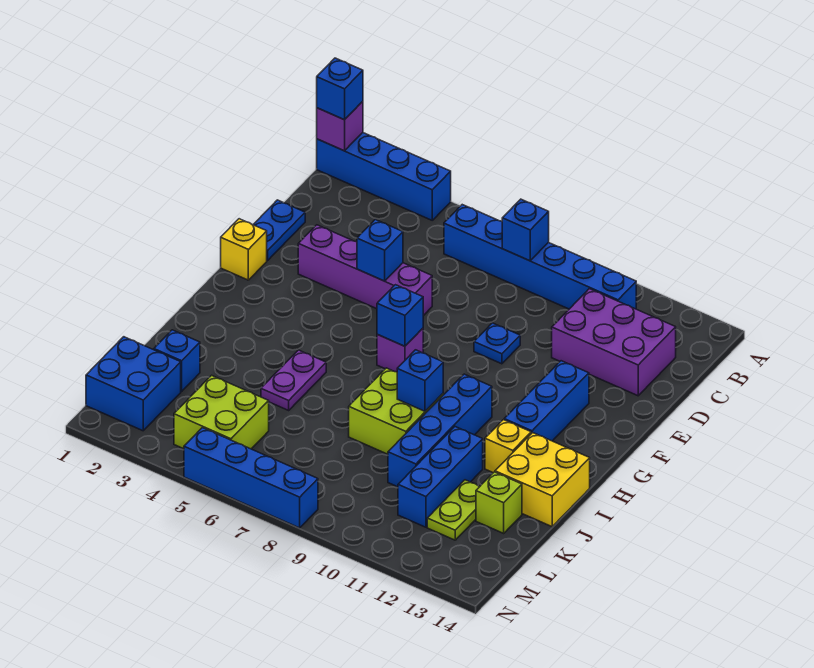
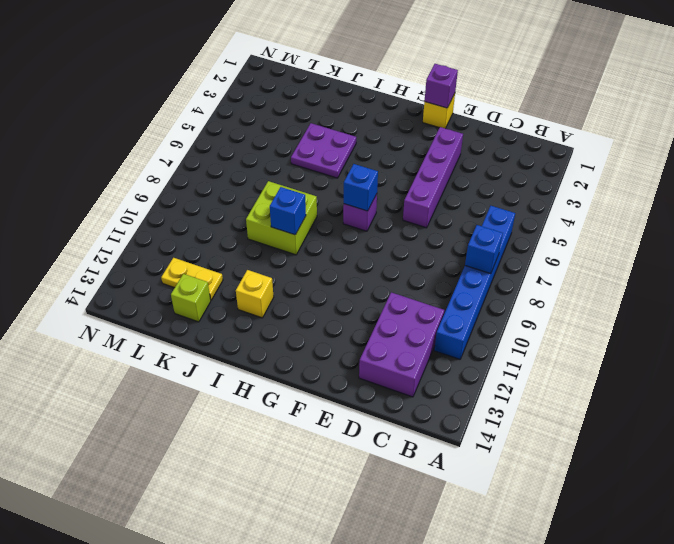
purple 1x1 brick [425,64,458,108] -> purple 1x1 brick moved to [317,101,363,151]
purple 2x2 plate [291,123,356,178] -> purple 1x2 plate [261,350,326,410]
yellow 1x2 plate [161,258,223,300] -> lime 1x2 plate [427,480,480,540]
none -> blue 1x4 brick [317,133,451,220]
none -> blue 1x2 plate [253,200,305,260]
none -> blue 1x1 plate [474,323,520,364]

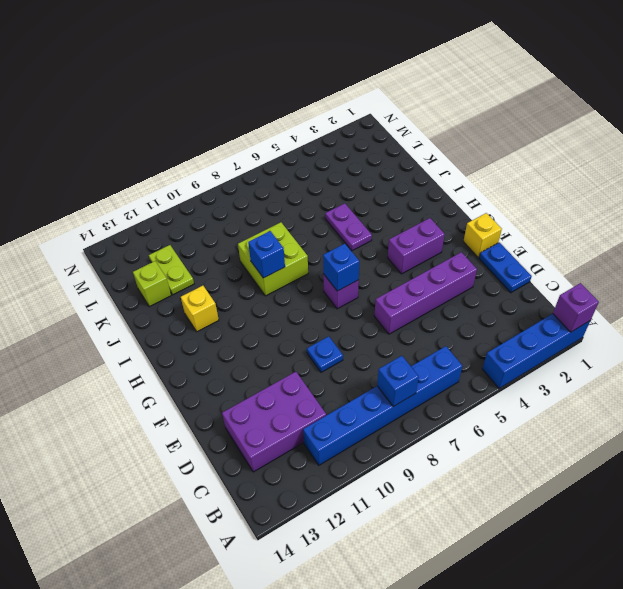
purple 1x2 brick [388,218,445,274] -> none
none -> blue 1x3 brick [504,361,589,441]
none -> blue 1x4 brick [388,374,492,487]
none -> yellow 2x2 brick [495,433,590,527]

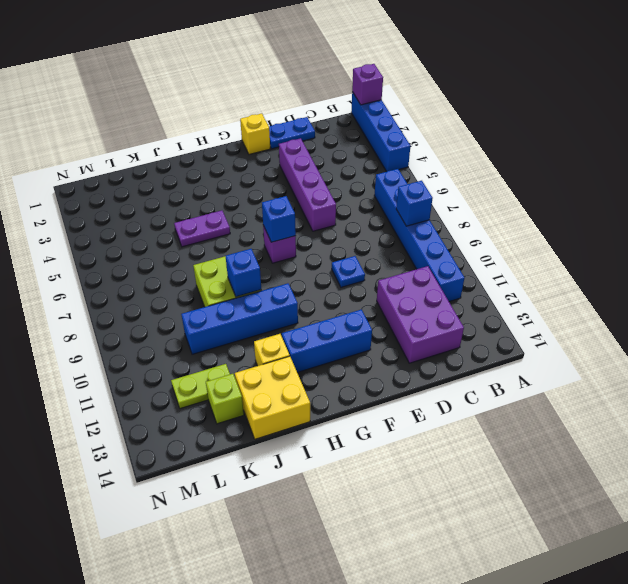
none -> blue 1x3 brick [398,427,483,527]
none -> blue 1x1 brick [154,330,200,391]
none -> blue 2x2 brick [86,337,181,431]

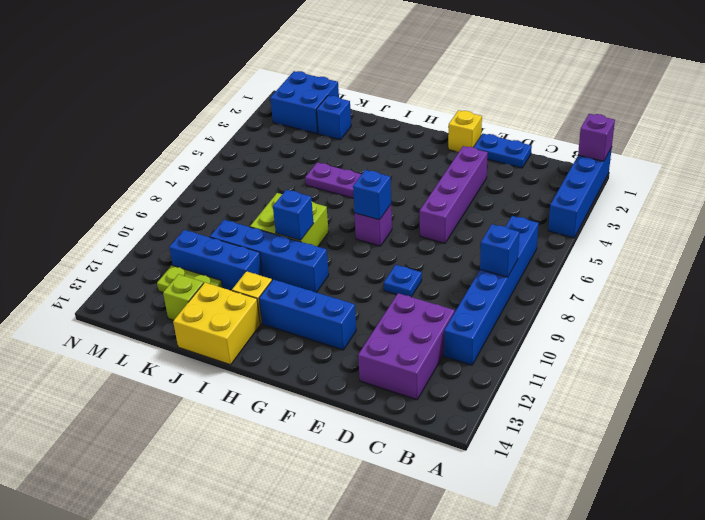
none -> lime 2x2 brick [174,375,269,449]
none -> blue 1x4 brick [184,428,318,528]
none -> blue 1x1 brick [357,220,403,281]

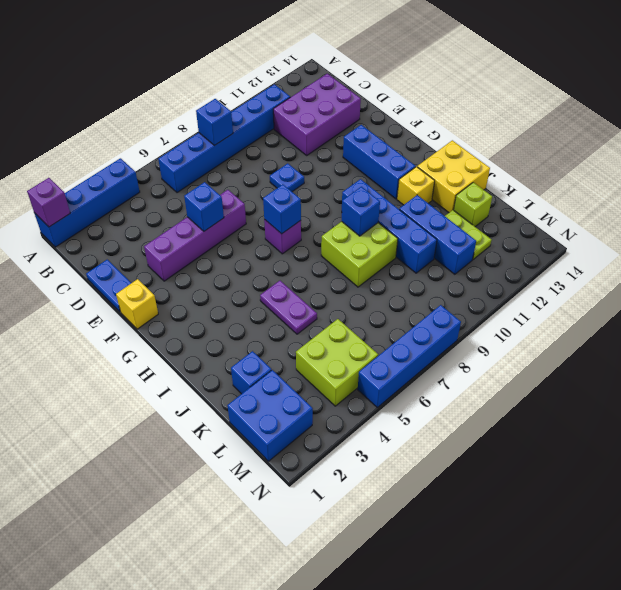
none -> blue 1x1 brick [317,58,363,120]

